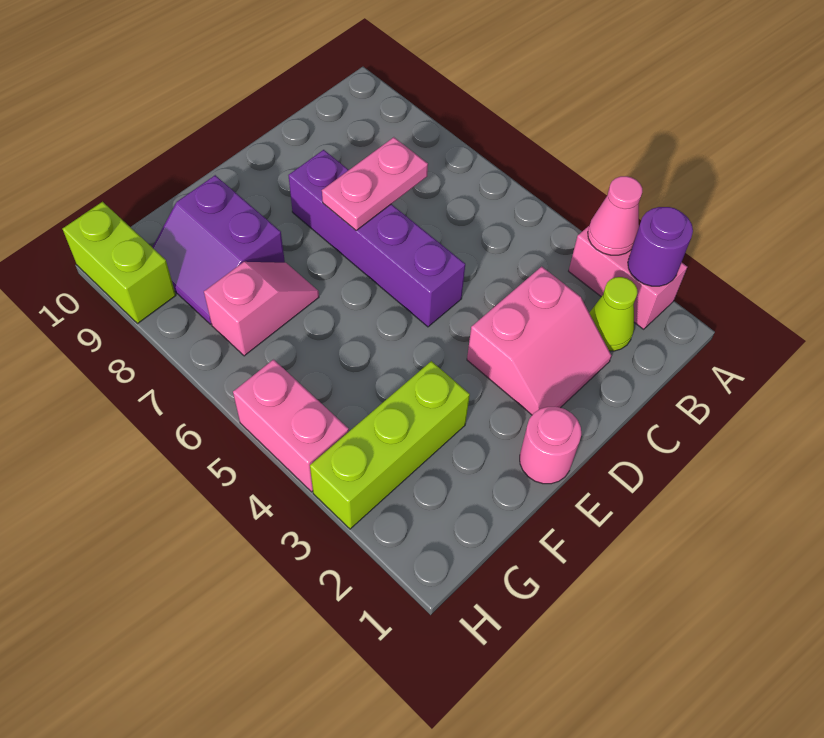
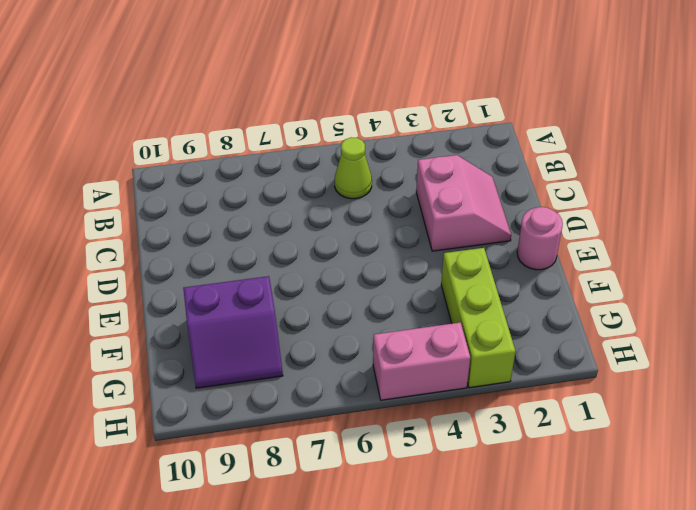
lime 1x1 cone [335,137,372,199] -> lime 1x1 cone moved to [590,277,637,351]
none -> pink 1x2 brick [569,226,687,329]
none -> purple 1x4 brick [288,150,465,327]
none -> pink 1x2 slope [204,262,319,356]

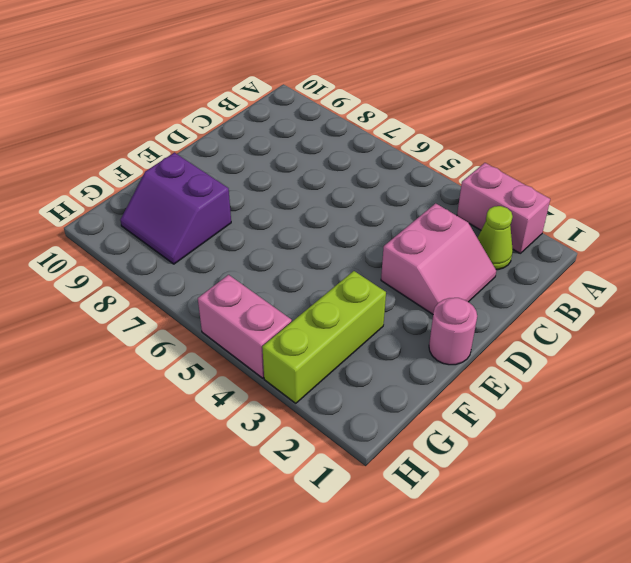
none -> purple 1x4 brick [288,150,465,327]
none -> pink 1x2 slope [204,262,319,356]
none -> lime 1x2 brick [63,202,176,324]

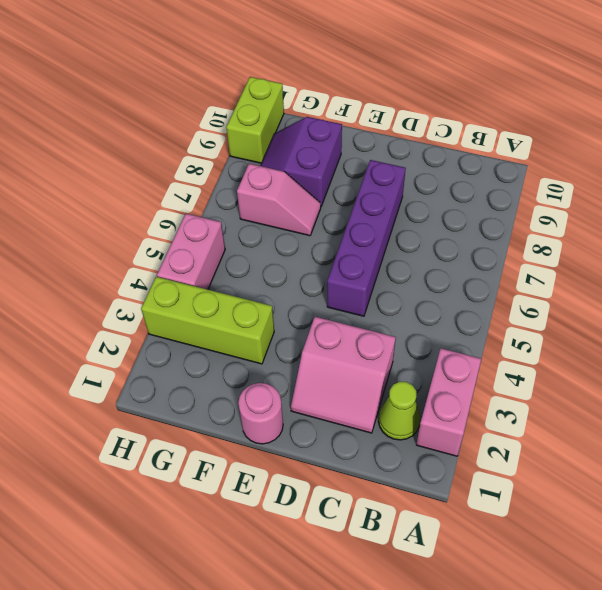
none -> purple 1x1 round brick [628,207,693,286]
none -> pink 1x1 cone [588,176,642,255]
none -> pink 1x2 plate [322,137,428,230]

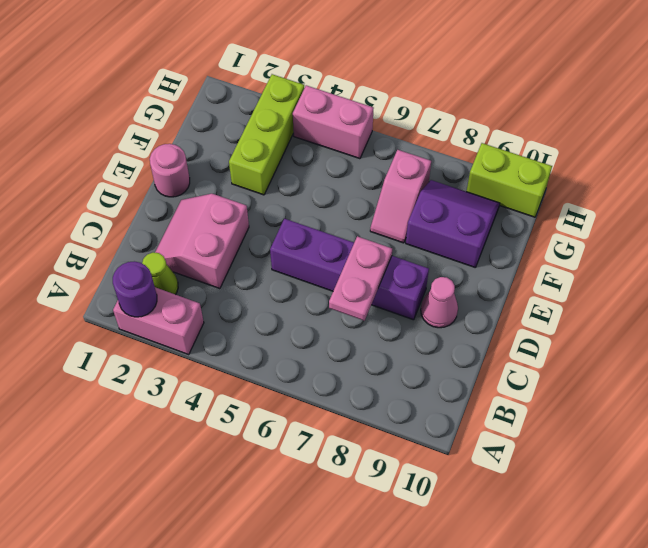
pink 1x1 cone [421,277,458,328] -> pink 1x1 cone moved to [588,176,642,255]

